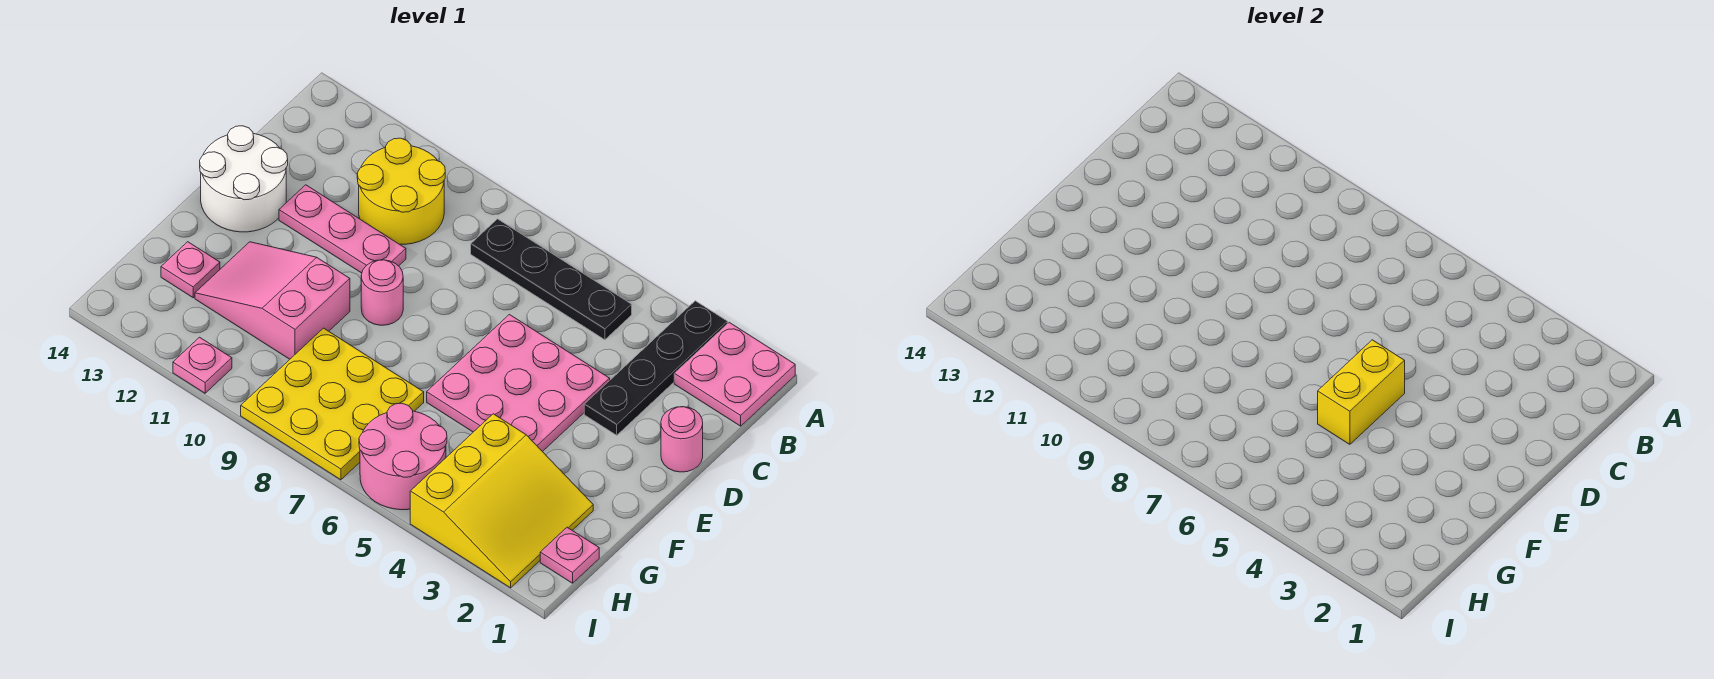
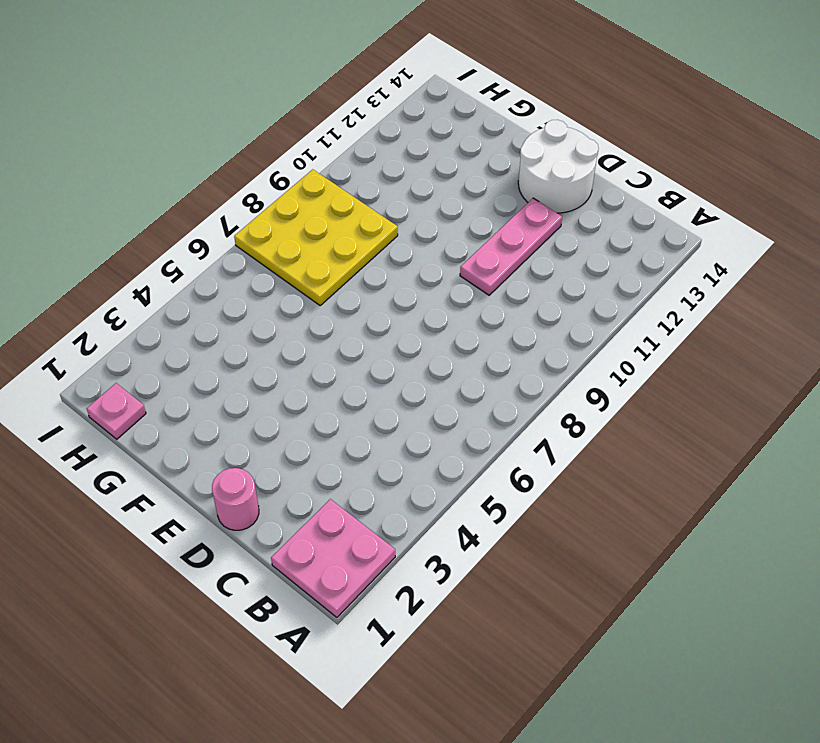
none -> black 1x4 plate [584,301,728,435]
none -> black 1x4 plate [471,219,632,340]
none -> yellow 2x2 round brick [357,138,445,244]

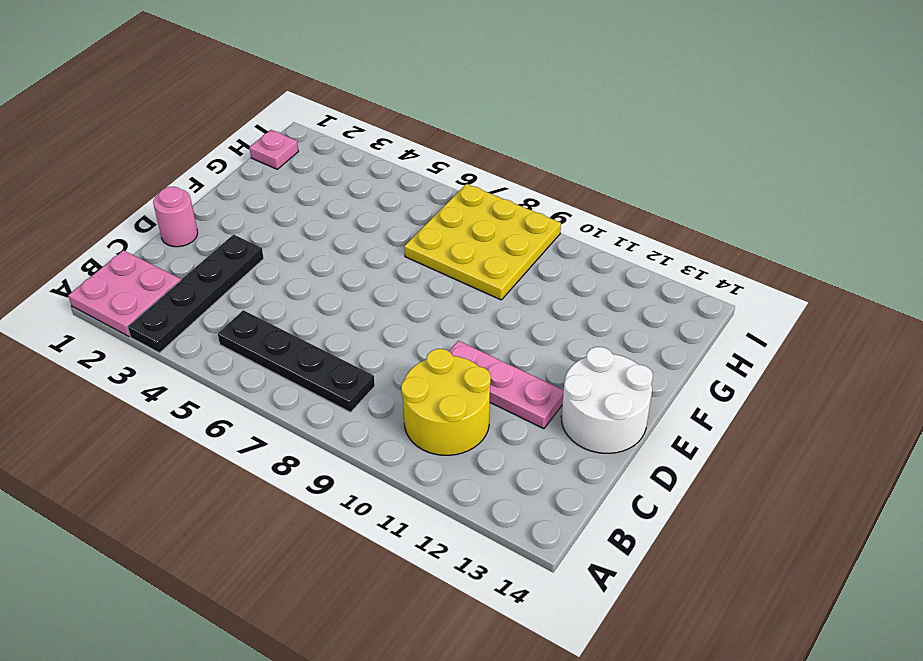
none -> pink 3x3 plate [427,315,610,452]
none -> pink 1x1 round brick [361,260,403,325]
none -> pink 2x3 slope [195,242,350,359]

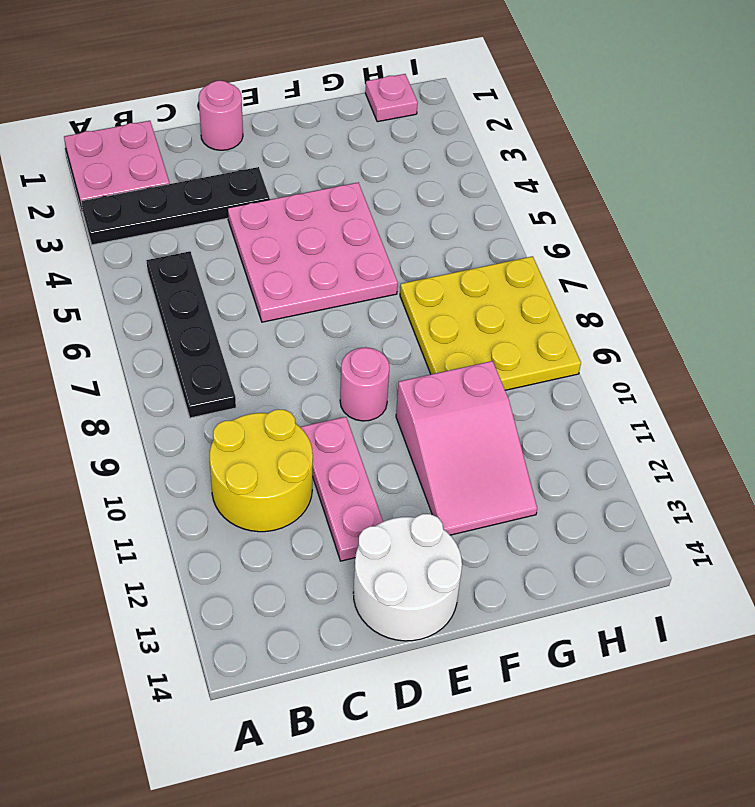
none -> yellow 3x3 slope [410,414,593,588]
none -> pink 1x1 plate [161,242,220,298]
none -> pink 2x2 round brick [359,403,447,510]

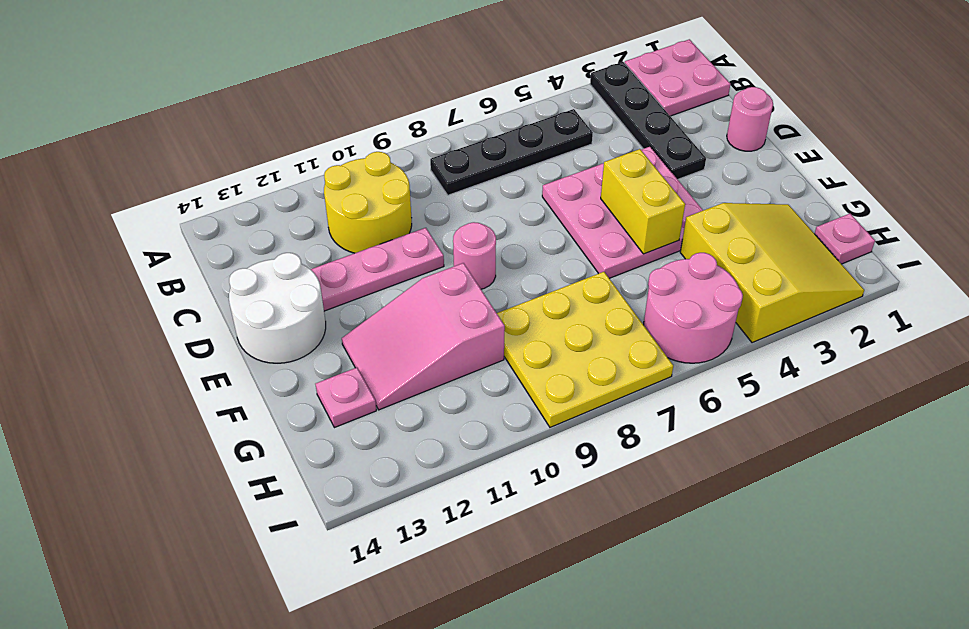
none -> pink 1x1 plate [173,337,232,393]

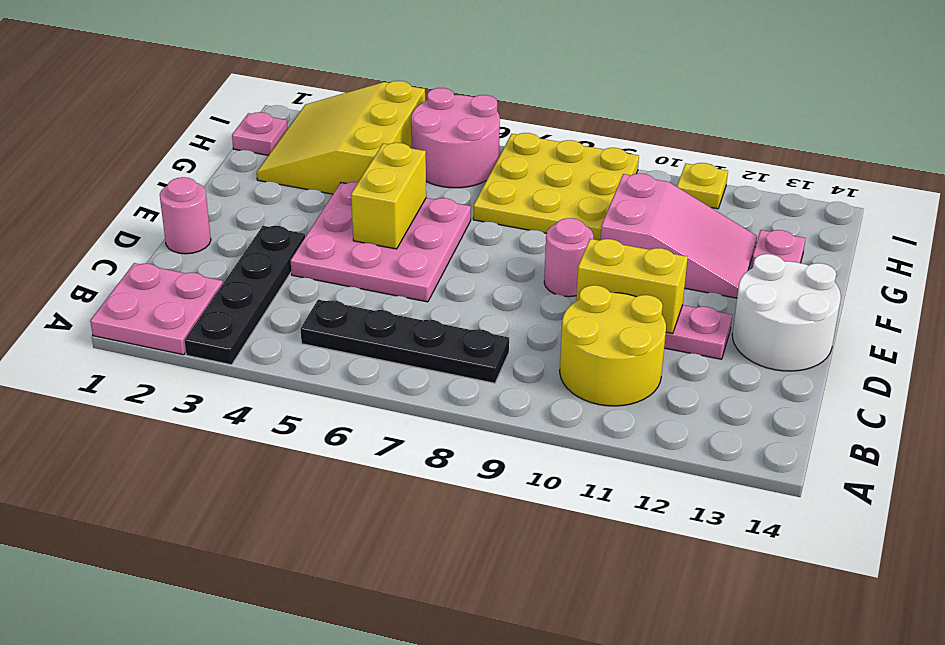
yellow 1x2 brick [576,239,688,334] -> none
yellow 1x1 plate [677,163,728,209] -> pink 1x1 plate [173,337,232,393]

